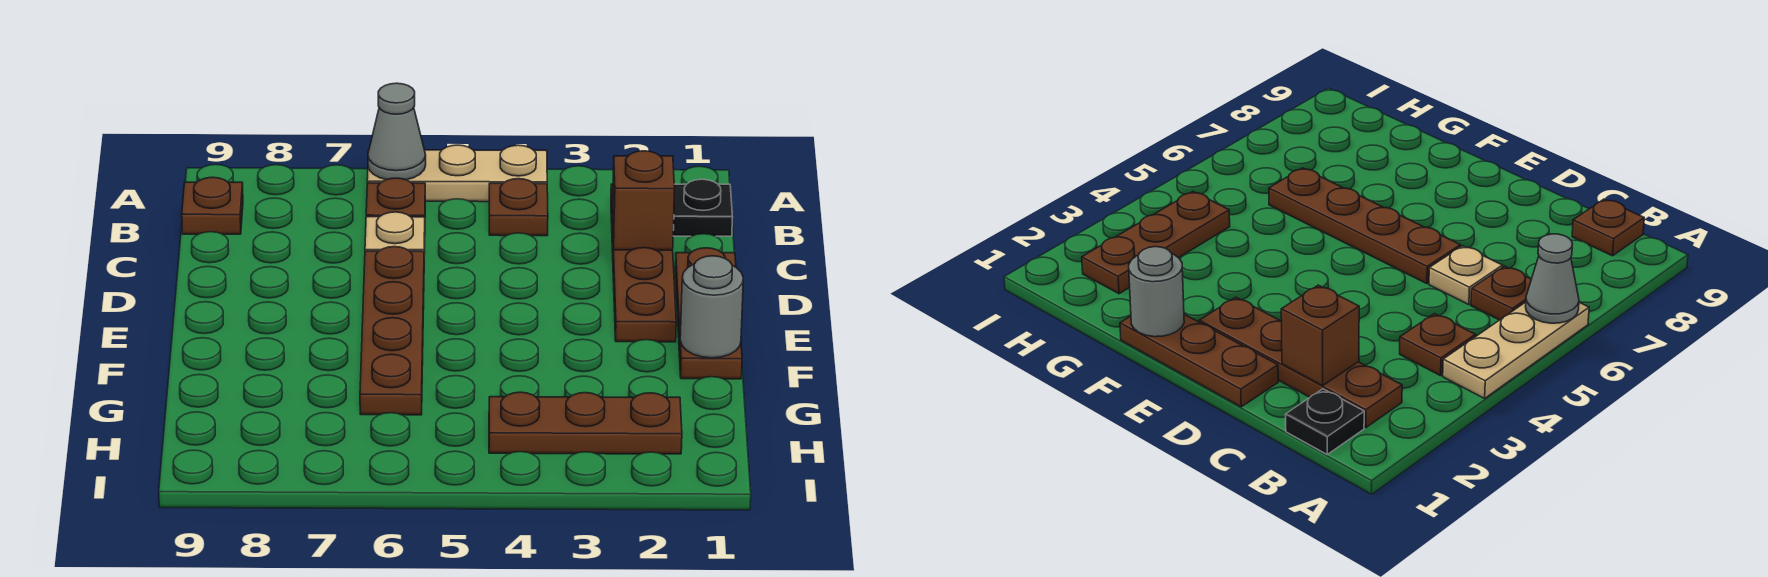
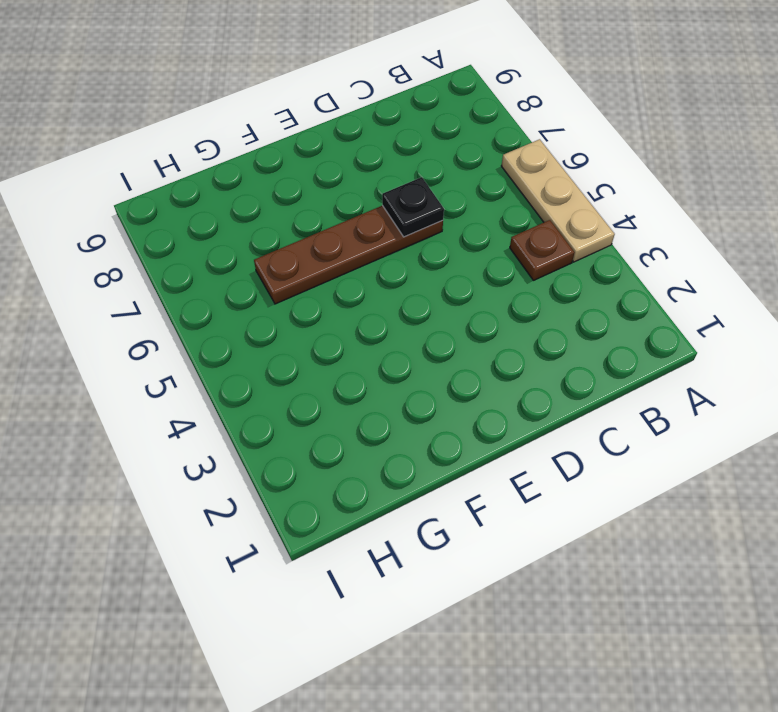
black 1x1 plate [382,177,444,237] -> black 1x1 plate moved to [673,179,732,236]
none -> brown 1x4 plate [611,184,676,342]
none -> brown 1x1 plate [366,178,425,217]
none -> brown 1x1 plate [182,177,243,234]

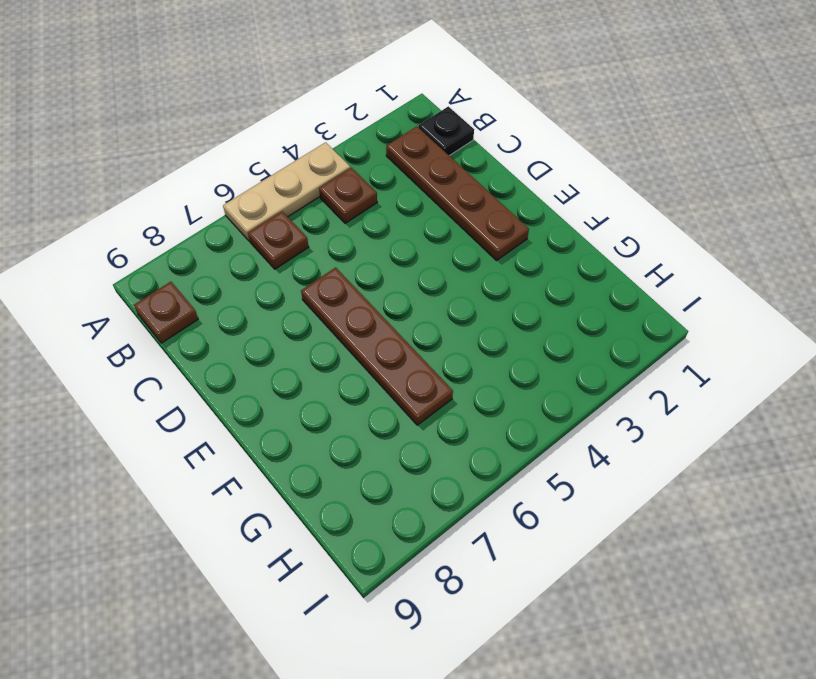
none -> tan 1x1 plate [365,212,425,254]
none -> brown 1x3 plate [675,248,742,379]
none -> brown 1x3 plate [489,392,682,454]

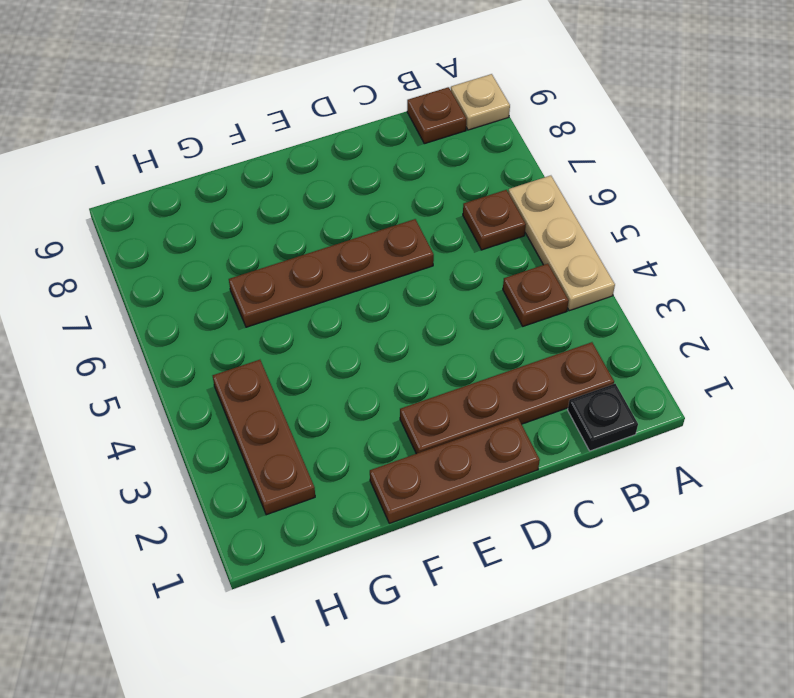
tan 1x1 plate [451,74,510,130] -> tan 1x1 plate moved to [365,212,425,254]
none -> grey 1x1 cone [368,83,426,180]
none -> brown 1x1 brick [612,151,675,250]
none -> grey 1x1 round brick [680,256,743,358]

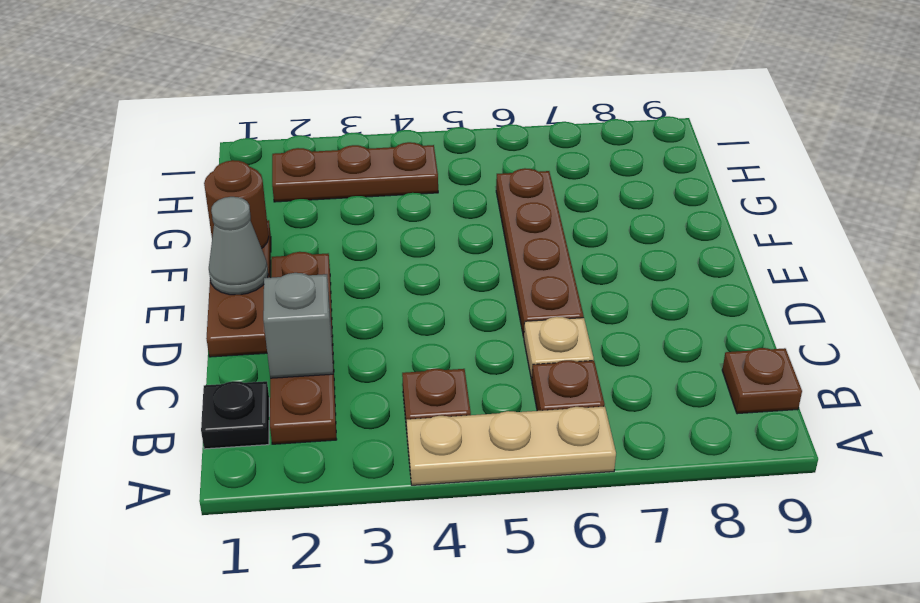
grey 1x1 brick [263,273,333,378] -> brown 1x1 brick [612,151,675,250]
grey 1x1 cone [209,197,268,295] -> grey 1x1 cone moved to [368,83,426,180]
brown 1x1 round brick [204,160,269,248] -> grey 1x1 round brick [680,256,743,358]

